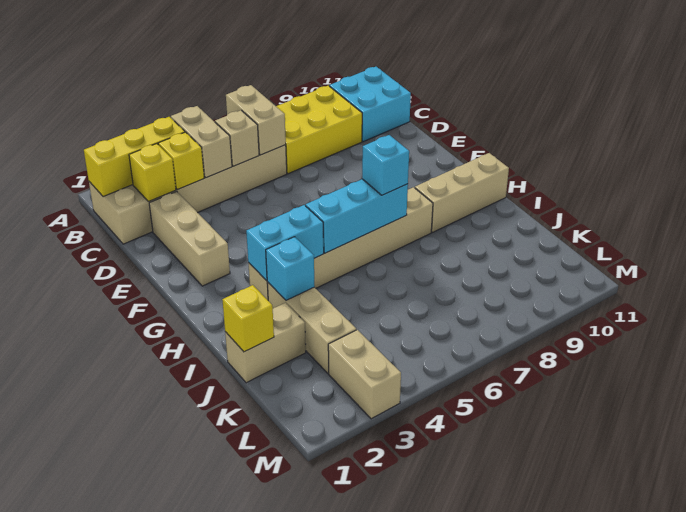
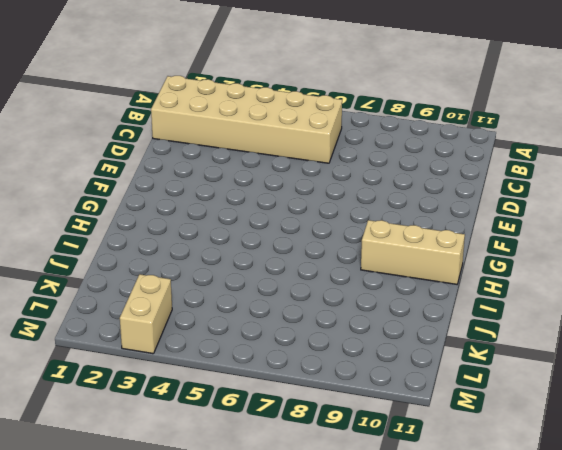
none -> yellow 2x3 brick [276,86,362,174]
none -> cyan 2x2 brick [329,67,411,142]
none -> tan 1x3 brick [149,191,230,286]

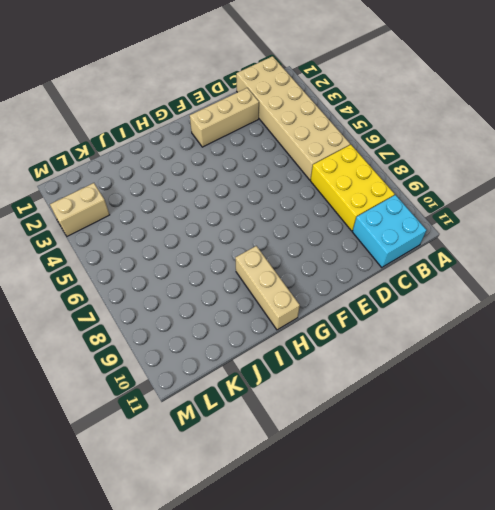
none -> tan 1x6 brick [248,187,433,300]
none -> tan 1x3 brick [267,282,356,373]
none -> tan 1x2 brick [225,303,306,383]

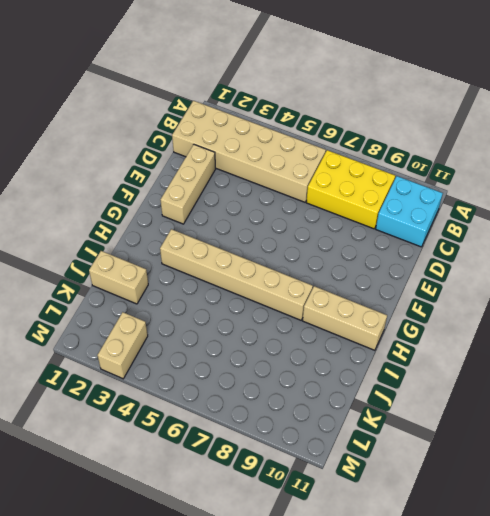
none -> tan 1x3 brick [267,282,356,373]
none -> yellow 1x3 brick [84,117,185,197]
none -> tan 1x2 brick [171,106,232,178]

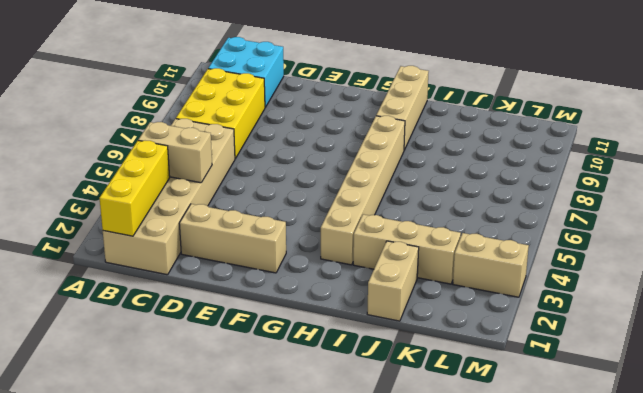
none -> tan 1x2 brick [226,85,286,155]
none -> yellow 1x1 brick [129,144,176,201]
none -> yellow 1x1 brick [158,132,204,189]

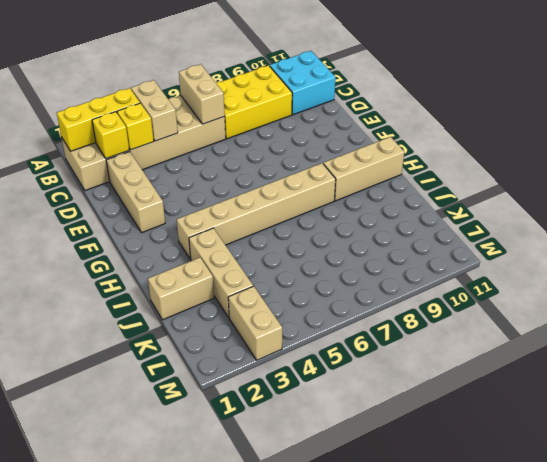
none -> tan 1x1 brick [215,110,259,166]
none -> cyan 1x2 brick [246,205,324,281]
none -> cyan 1x3 brick [306,179,408,253]

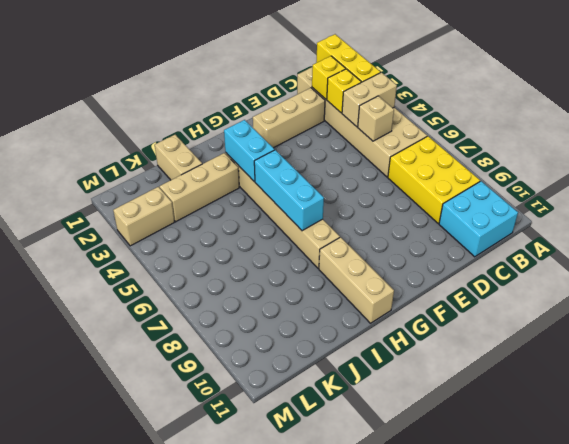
none -> tan 1x2 brick [226,85,286,155]
none -> cyan 1x1 brick [266,237,315,300]
none -> yellow 1x1 brick [222,285,274,352]

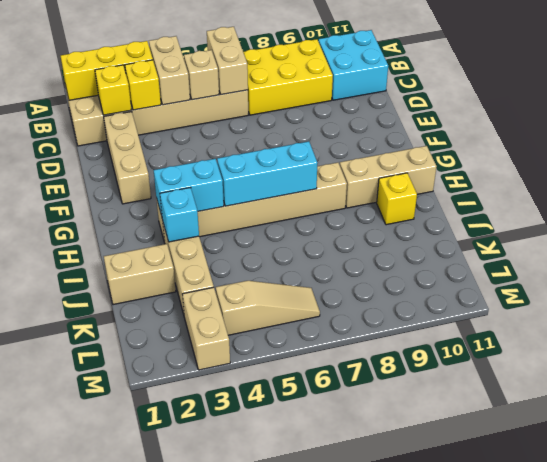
yellow 1x1 brick [377,173,417,225] -> yellow 1x1 brick moved to [222,285,274,352]
tan 1x3 slope [216,281,320,335] -> none
none -> cyan 1x1 brick [362,135,409,195]

